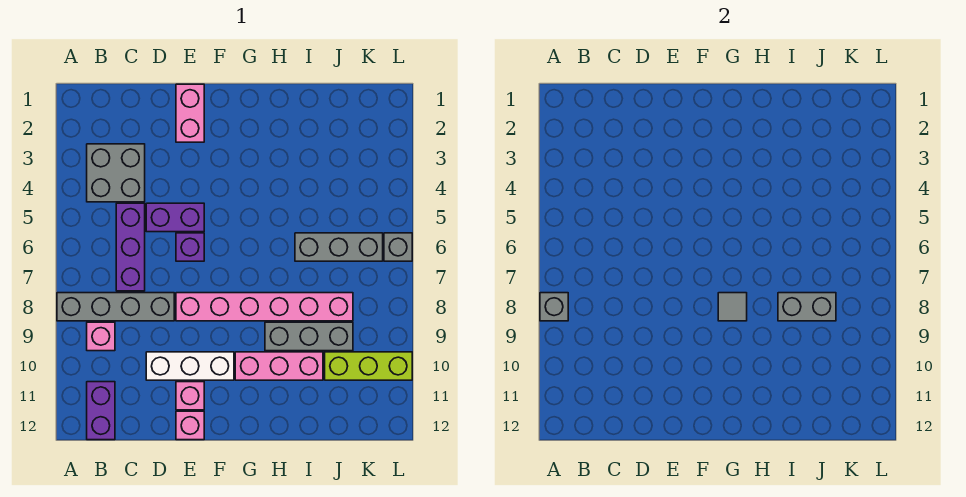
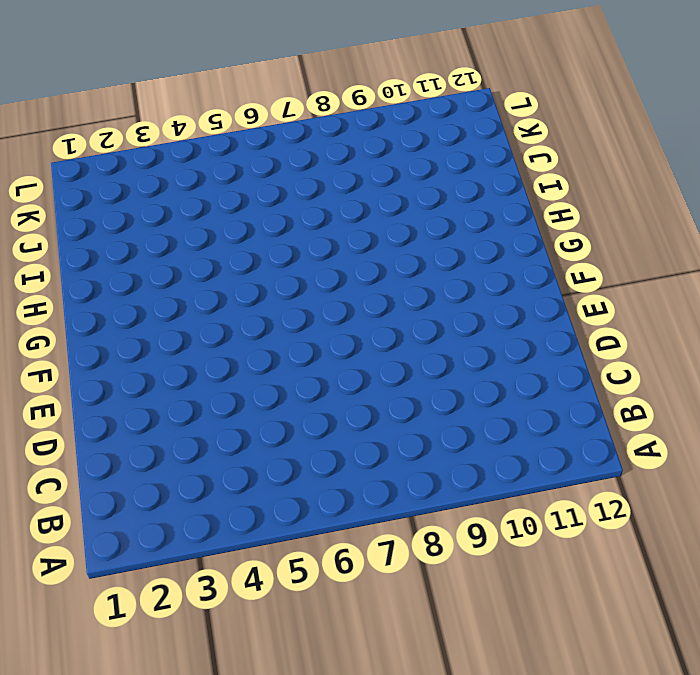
none -> grey 1x4 brick [57,293,174,321]
none -> grey 2x2 brick [87,144,145,202]
none -> pink 1x1 brick [87,322,115,351]

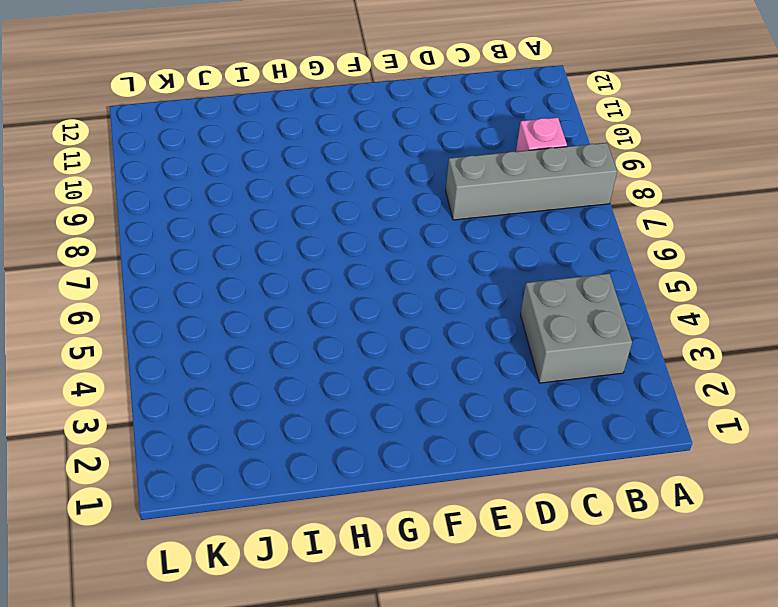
none -> purple 1x2 brick [87,382,115,440]
none -> purple 1x3 brick [116,203,145,291]
none -> purple 1x2 brick [146,203,204,232]

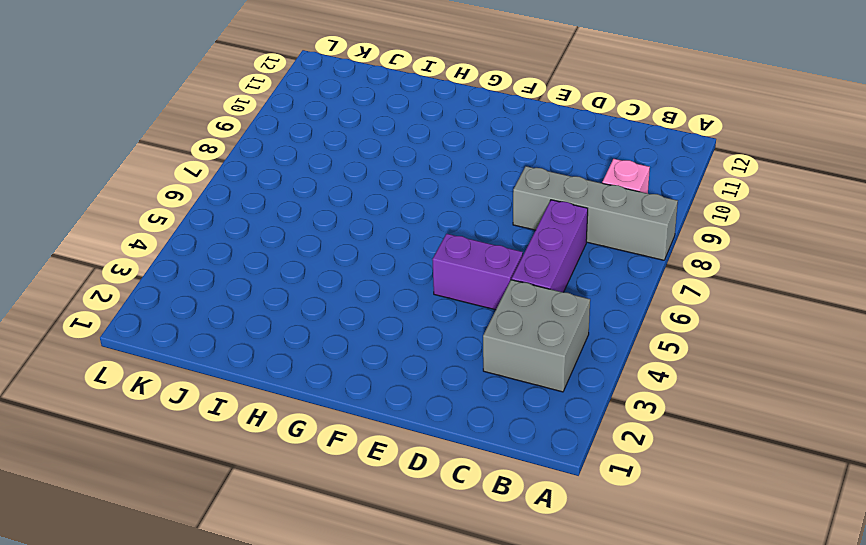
none -> purple 1x2 brick [87,382,115,440]
none -> white 1x3 brick [146,352,234,380]
none -> pink 1x2 brick [176,84,204,142]

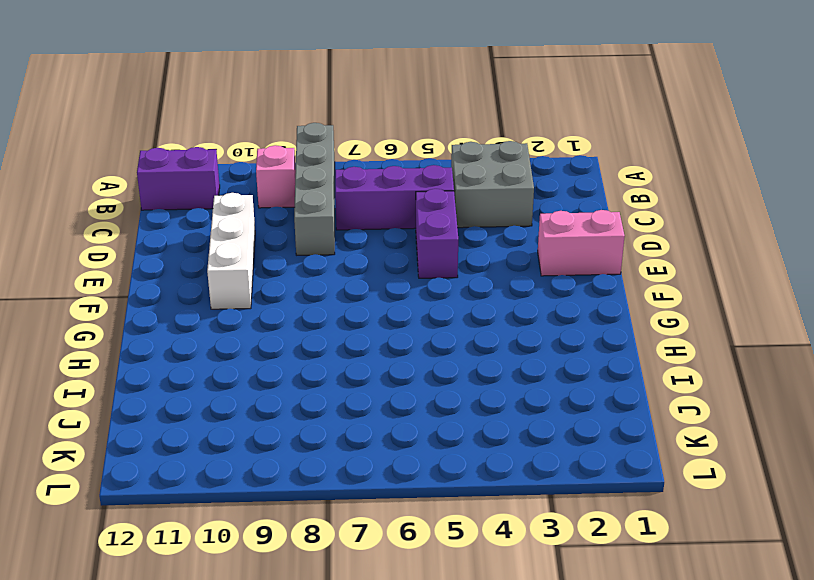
none -> purple 1x1 brick [176,233,204,261]
none -> pink 1x6 brick [176,293,353,321]
none -> pink 1x1 brick [176,382,204,410]

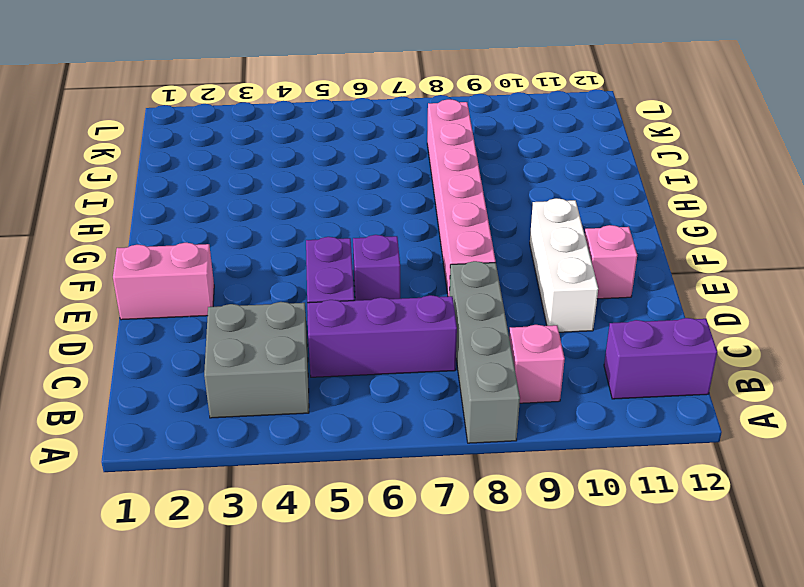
none -> pink 1x1 brick [176,411,204,440]
none -> pink 1x3 brick [235,352,323,380]
none -> grey 1x3 brick [265,322,353,351]

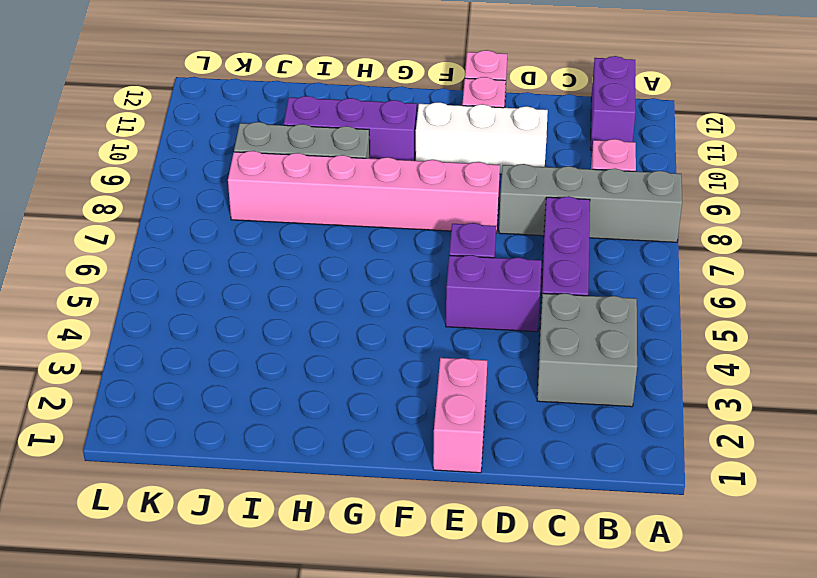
purple 1x3 brick [284,96,417,161] -> pink 1x3 brick [235,352,323,380]
none -> grey 1x3 brick [295,233,383,261]
none -> lime 1x3 brick [325,352,412,380]
none -> grey 1x1 brick [384,233,412,261]

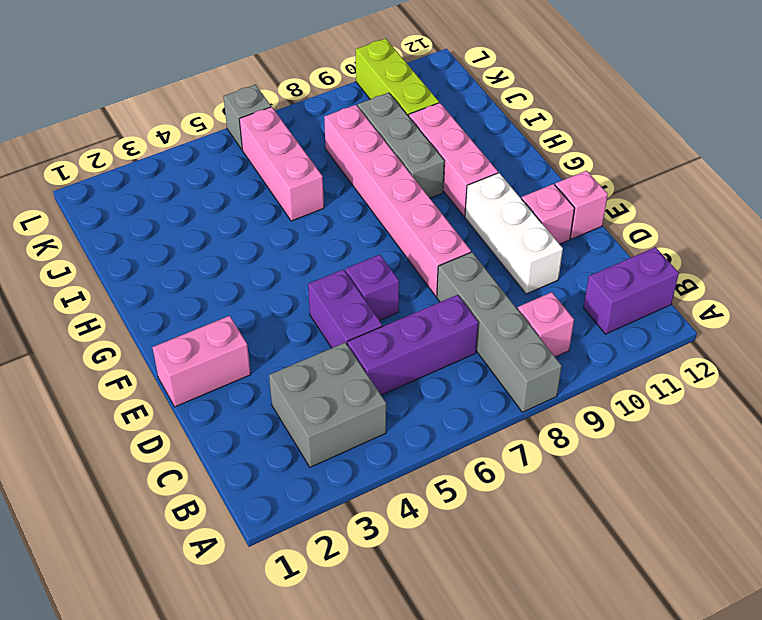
pink 1x3 brick [239,107,324,221] -> grey 1x3 brick [295,233,383,261]
none -> grey 1x1 brick [540,293,568,321]
none -> grey 1x1 tile [718,293,747,321]
none -> grey 1x2 brick [778,293,836,321]

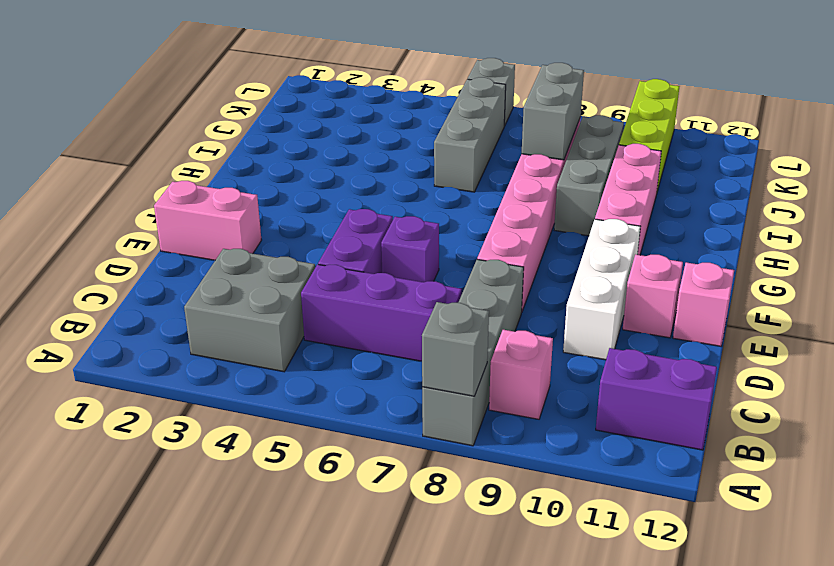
none -> grey 1x1 tile [718,293,747,321]

